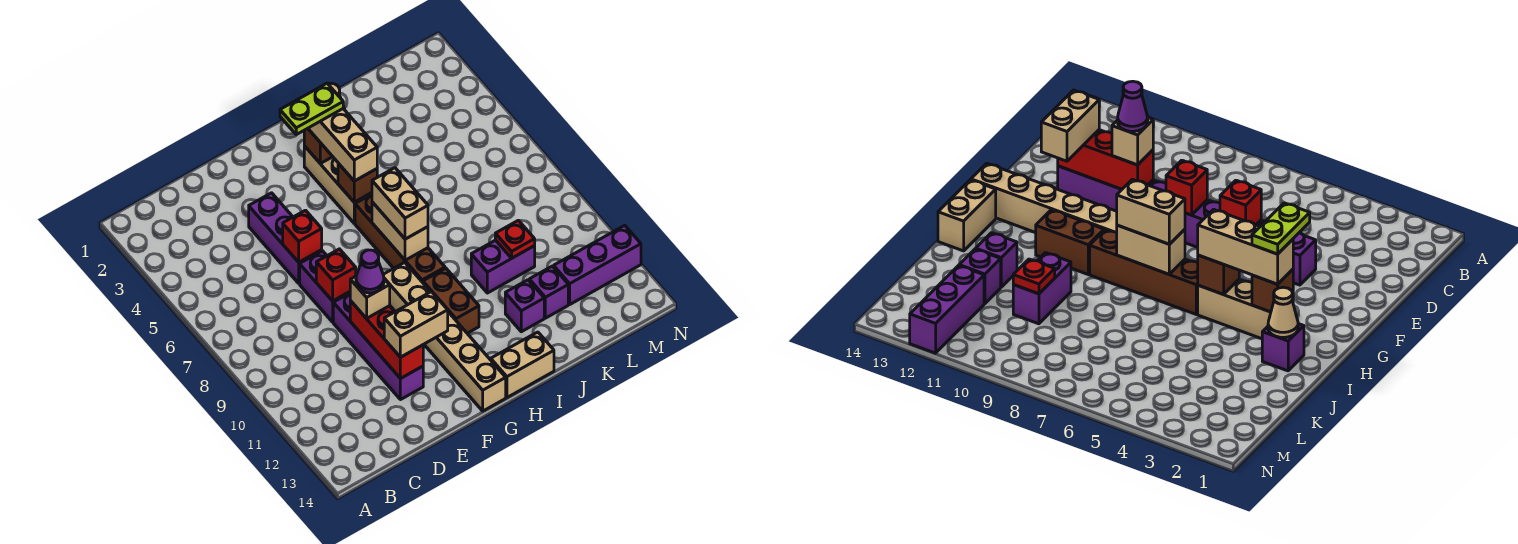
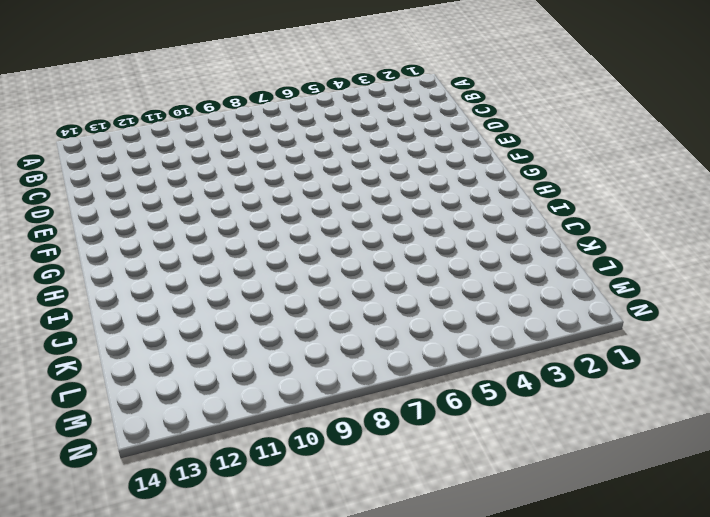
none -> purple 1x3 brick [249,193,322,283]
none -> purple 1x2 brick [300,251,350,322]
none -> purple 1x4 brick [333,293,423,400]

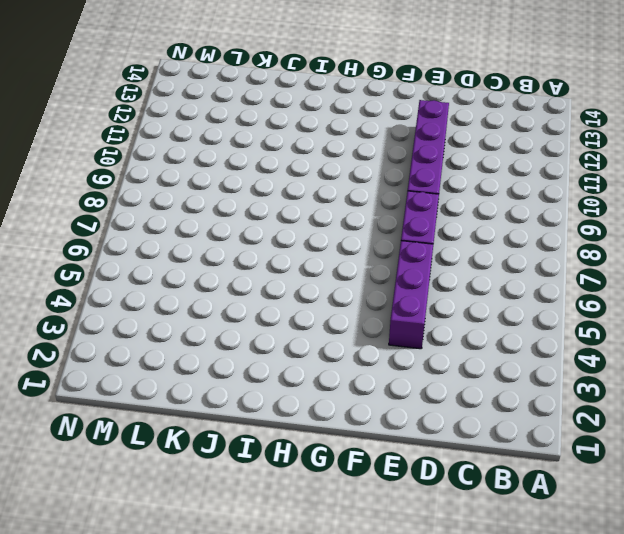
none -> tan 1x6 brick [383,262,506,411]
none -> tan 1x3 brick [304,146,372,223]
none -> brown 1x4 brick [355,194,445,282]

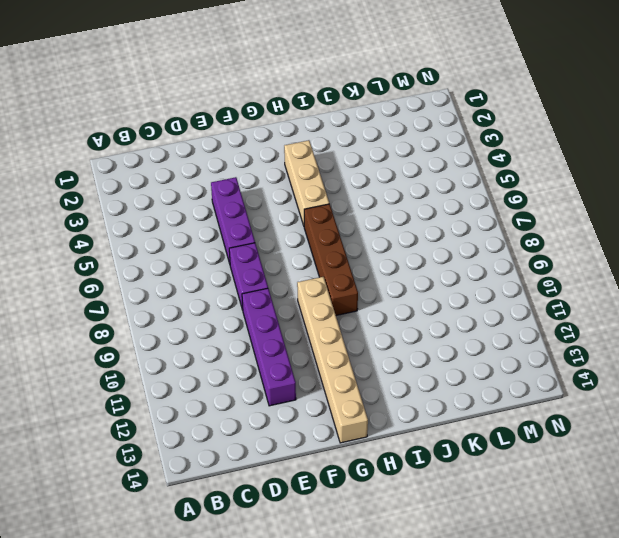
none -> brown 1x2 brick [423,268,479,333]
none -> tan 1x2 brick [491,332,554,397]
none -> purple 1x1 brick [1262,324,1304,371]

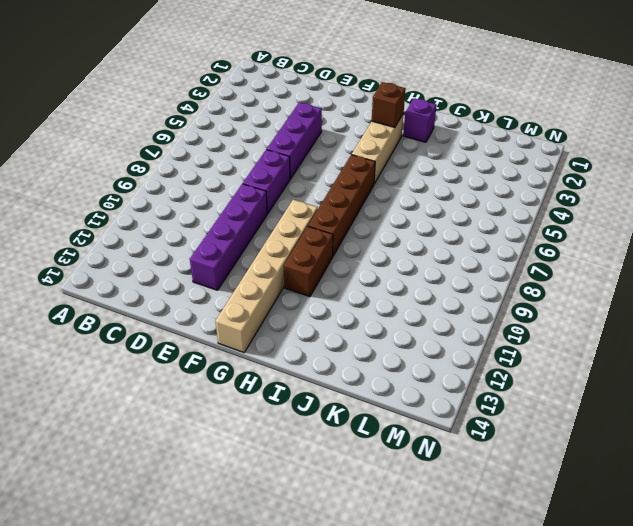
none -> tan 1x2 brick [491,332,554,397]
none -> purple 1x2 brick [471,240,535,293]
none -> purple 1x1 brick [505,280,544,332]

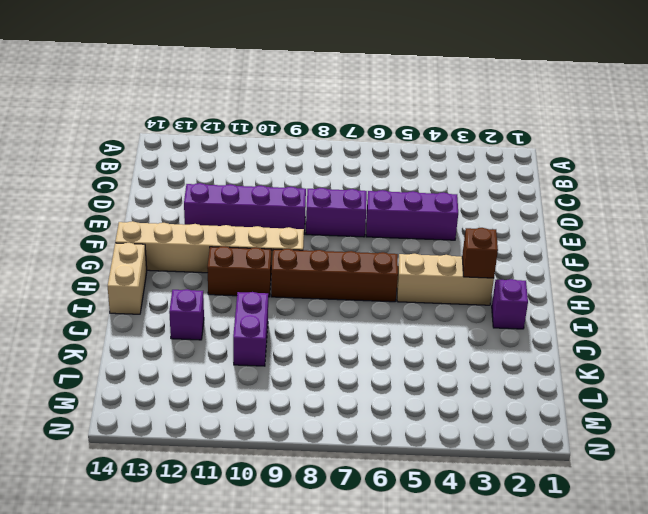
none -> purple 1x1 brick [529,266,568,318]
none -> purple 1x3 brick [554,225,641,304]
none -> red 1x1 brick [283,210,322,262]

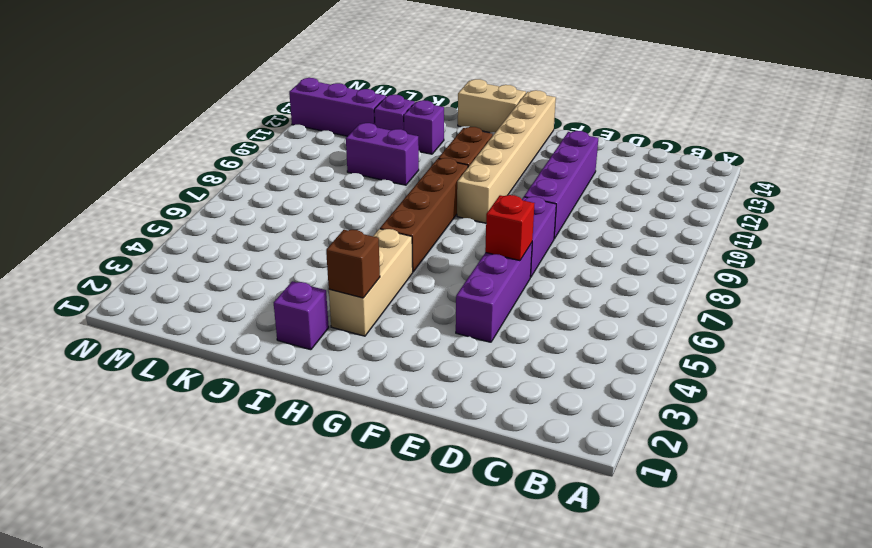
none -> red 1x1 brick [316,249,356,301]
none -> red 1x3 brick [350,301,423,379]
none -> brown 1x1 brick [338,163,377,202]

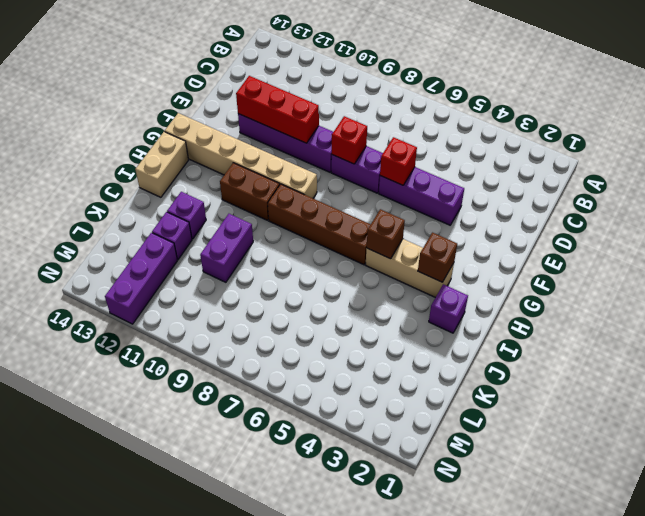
none -> tan 1x2 brick [372,202,428,260]
none -> tan 1x1 cone [1268,287,1298,337]
none -> red 1x1 plate [495,220,535,258]

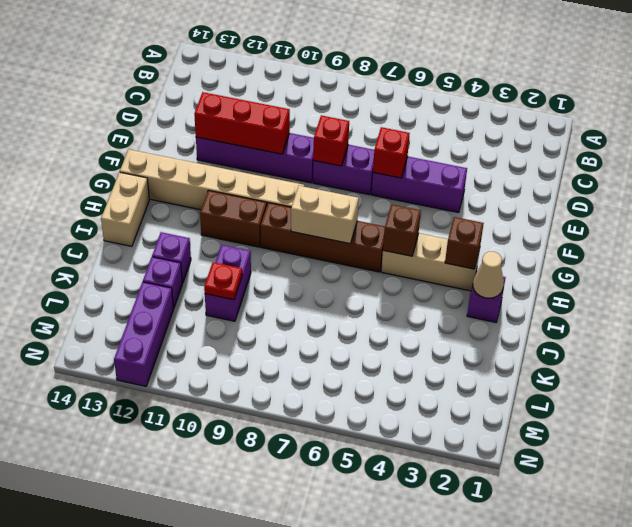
none -> tan 1x1 brick [350,276,390,319]
none -> tan 1x2 brick [384,292,448,357]
none -> tan 1x3 brick [308,109,377,181]

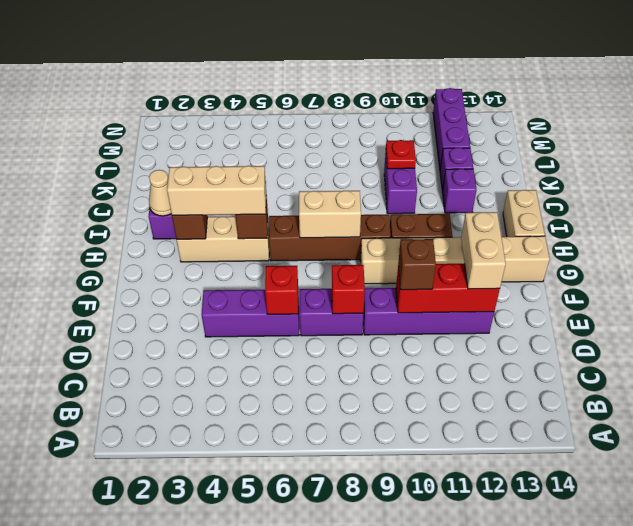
brown 1x1 brick [398,239,436,290] -> tan 1x1 brick [350,276,390,319]
none -> tan 1x2 brick [372,168,428,239]
none -> purple 1x1 cone [356,250,384,293]
none -> lime 1x2 plate [280,83,343,135]

